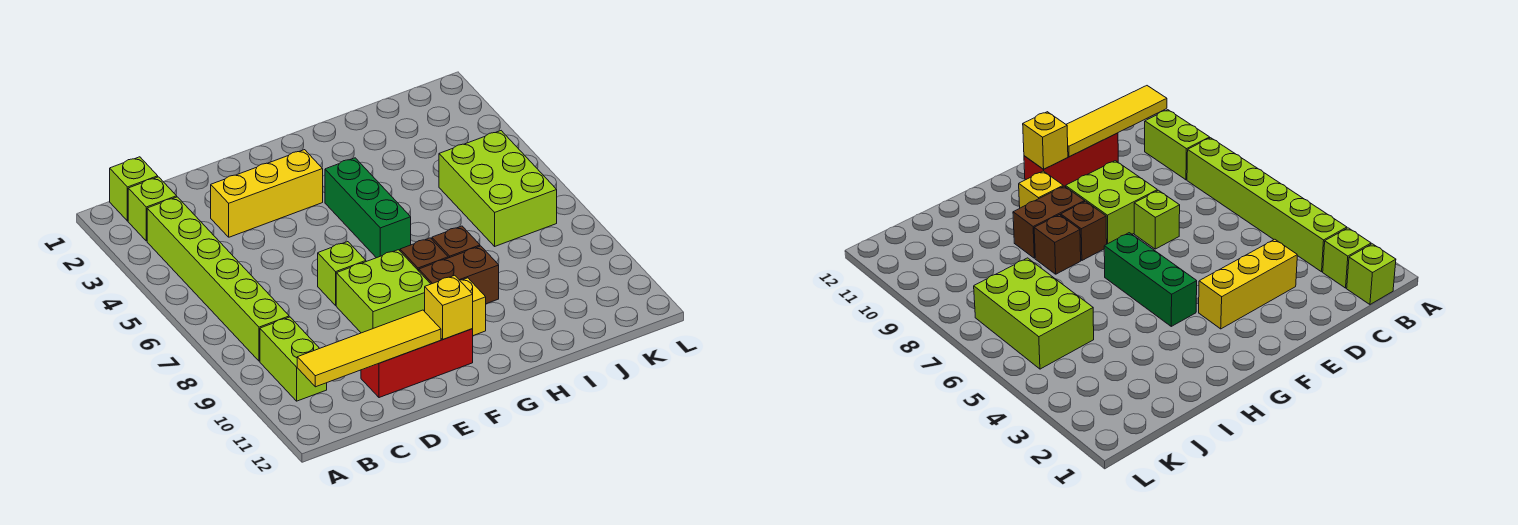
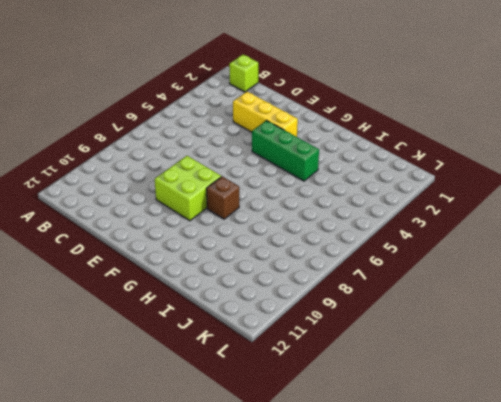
green 1x3 brick [252,121,319,181] -> green 1x3 brick turned to [325,158,411,258]
none -> lime 1x1 brick [128,177,177,241]
none -> lime 1x6 brick [147,197,289,361]
none -> lime 1x2 brick [260,317,327,401]

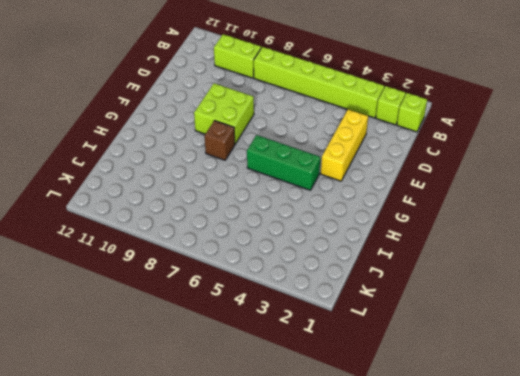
none -> red 1x3 brick [361,328,473,398]
none -> lime 1x1 brick [318,242,366,305]
none -> brown 1x2 brick [419,246,499,304]

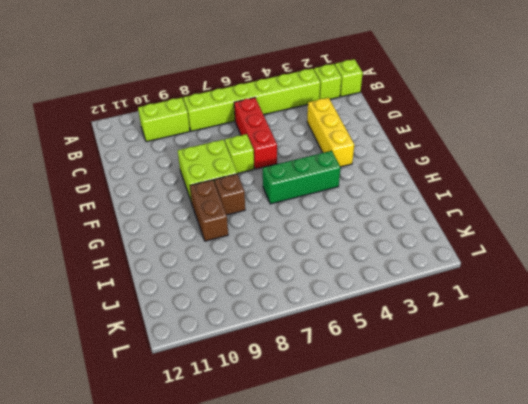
red 1x3 brick [234,98,277,169] -> red 1x3 brick moved to [361,328,473,398]
none -> yellow 1x1 brick [460,278,486,336]
none -> brown 1x1 brick [432,226,480,258]
none -> lime 2x3 brick [439,131,557,246]

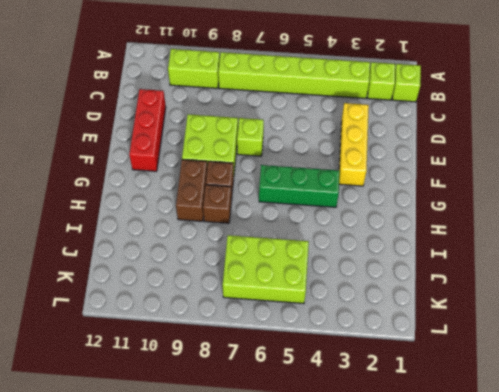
none -> yellow 1x1 brick [460,278,486,336]
none -> yellow 1x4 tile [297,310,441,387]
none -> yellow 1x1 brick [425,275,473,339]

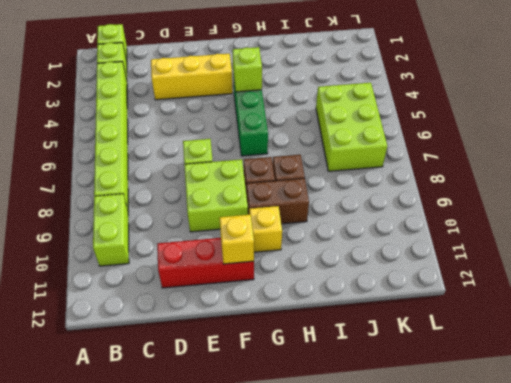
lime 1x1 brick [233,47,262,92] -> none
none -> yellow 1x4 tile [297,310,441,387]

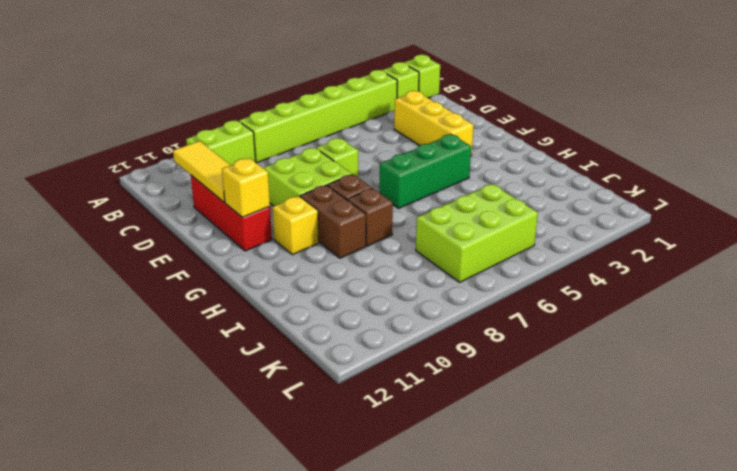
yellow 1x3 tile [173,141,230,202] -> yellow 1x4 tile [297,310,441,387]

